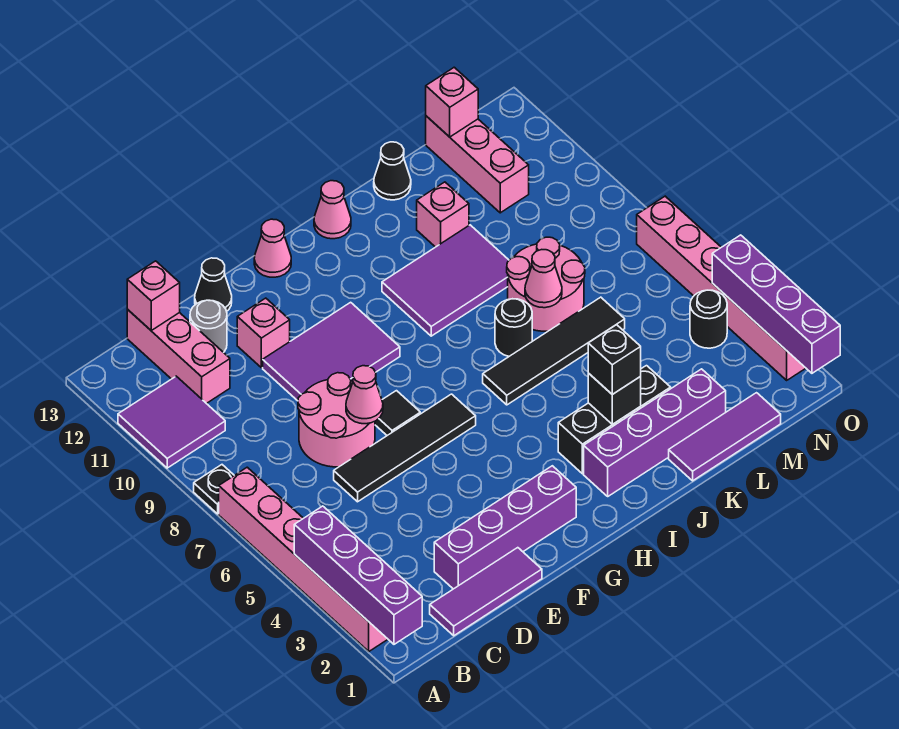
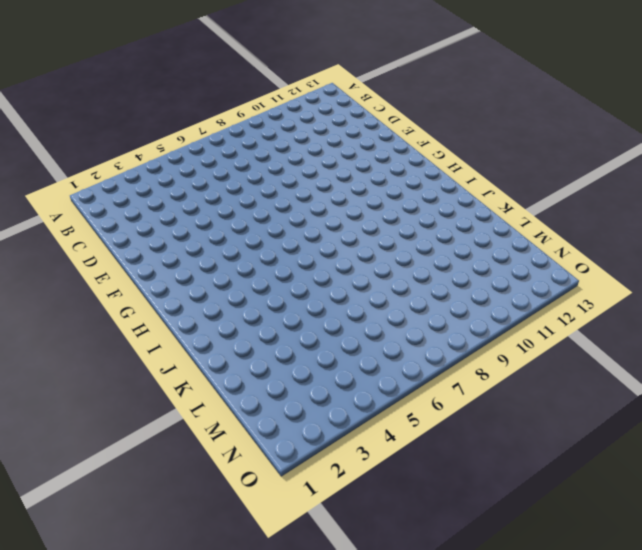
none -> pink 1x6 brick [219,467,388,651]
none -> black 1x1 plate [194,465,234,514]
none -> purple 2x2 tile [118,376,225,468]
none -> purple 1x3 tile [430,548,542,636]

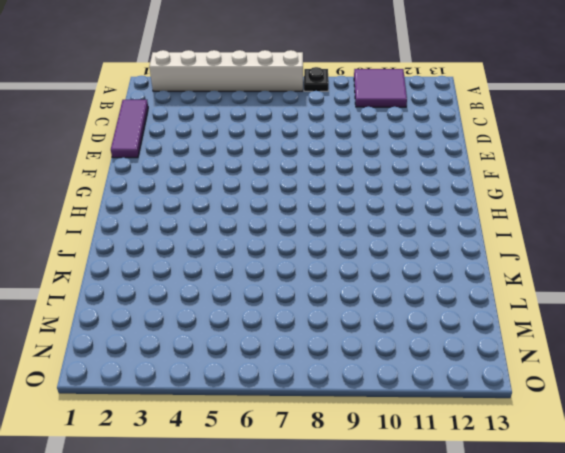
white 1x6 brick [149,50,303,91] -> pink 1x6 brick [219,467,388,651]
none -> pink 1x3 brick [127,309,230,404]
none -> purple 1x4 brick [434,466,576,589]
none -> black 1x4 tile [334,394,476,502]
none -> pink 2x2 round brick [298,373,375,467]

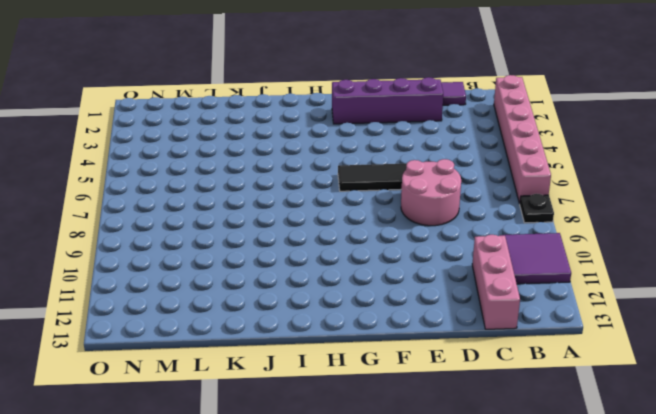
none -> grey 1x1 round brick [190,300,227,353]
none -> purple 2x3 tile [263,302,400,401]
none -> pink 1x1 brick [237,298,290,368]
none -> black 1x1 cone [195,258,232,311]

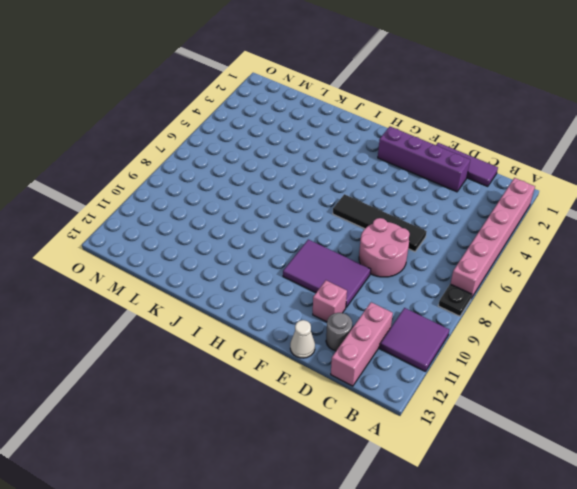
white 1x1 cone [290,320,315,358] -> black 1x1 cone [195,258,232,311]
none -> black 1x1 tile [375,391,420,435]
none -> pink 1x1 cone [254,219,291,277]
none -> purple 1x4 brick [584,369,726,496]
none -> black 1x3 brick [558,366,671,474]

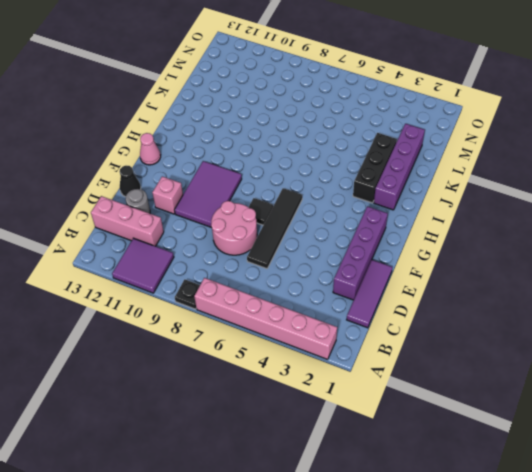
none -> black 1x4 tile [483,297,625,405]
none -> purple 2x3 tile [382,225,509,336]
none -> pink 1x1 cone [314,181,351,239]
none -> black 1x1 round brick [495,299,532,356]

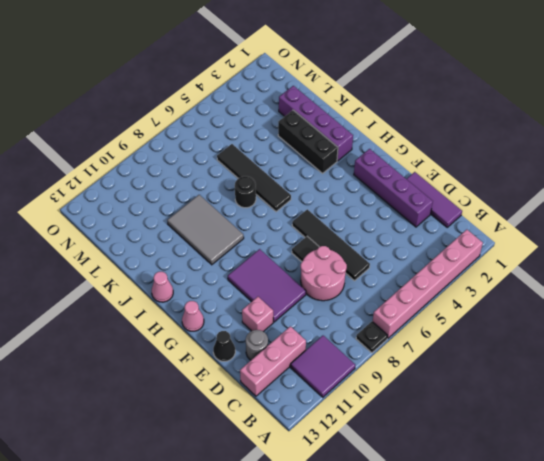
grey 2x3 tile [167,195,244,265] -> purple 2x3 tile [382,225,509,336]
none -> purple 1x3 tile [669,393,781,481]
none -> pink 2x2 round brick [507,237,585,331]
none -> pink 1x1 brick [417,182,469,247]
none -> black 1x1 cone [374,142,411,200]

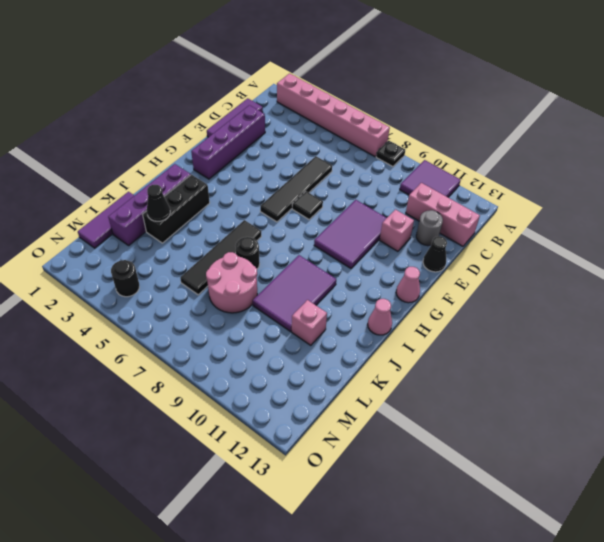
black 1x1 cone [147,185,170,221] -> black 1x1 cone moved to [374,142,411,200]
none -> pink 2x2 round brick [298,373,375,467]
none -> pink 1x3 brick [426,116,529,213]
none -> pink 1x6 brick [637,196,806,380]
none -> purple 1x4 brick [294,506,422,644]

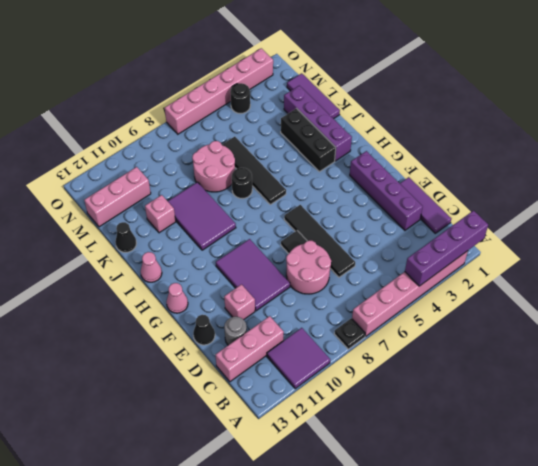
none -> pink 1x1 brick [127,261,180,330]
none -> pink 1x1 cone [346,366,383,424]
none -> black 1x1 brick [588,373,641,424]
none -> pink 1x1 cone [525,250,562,308]

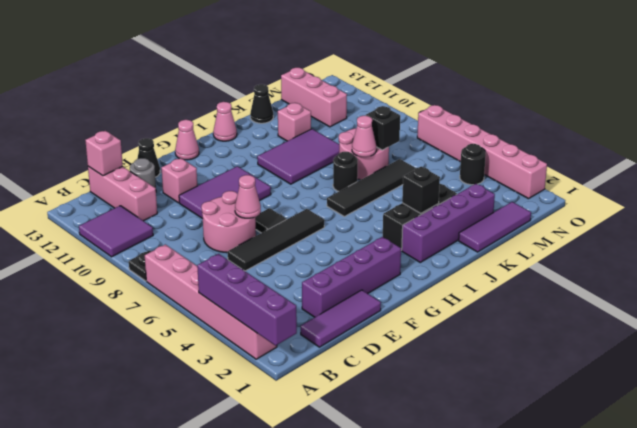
black 1x1 brick [366,106,400,150] -> black 1x1 brick moved to [588,325,641,394]
none -> pink 1x1 brick [426,67,478,137]
none -> purple 1x4 brick [712,235,840,373]

